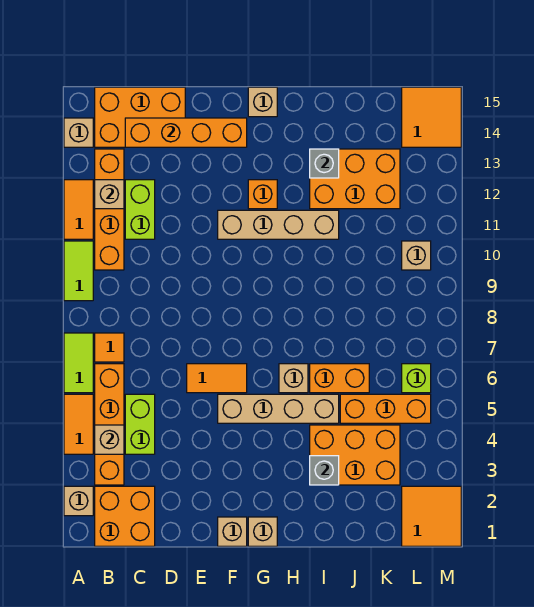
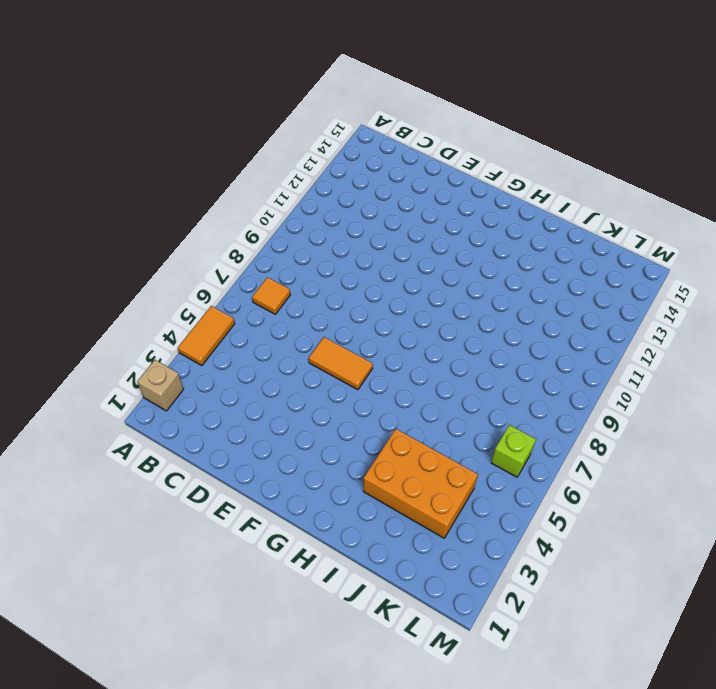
none -> lime 1x2 tile [64,333,93,393]
none -> lime 1x2 tile [64,241,93,301]
none -> orange 1x2 tile [64,180,93,239]
none -> tan 1x1 brick [64,118,93,147]

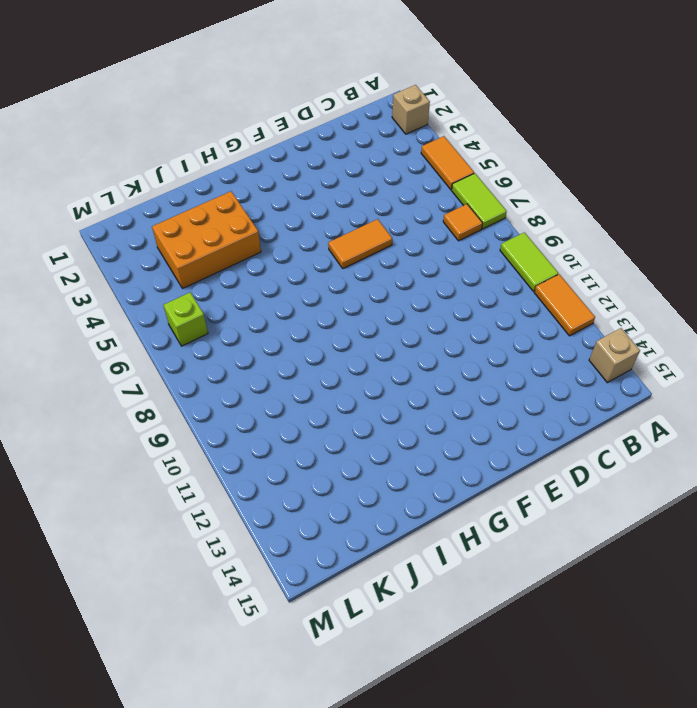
none -> orange 2x2 brick [95,486,155,546]
none -> orange 1x4 brick [95,364,124,485]
none -> orange 1x4 brick [95,149,124,270]
none -> orange 2x3 brick [95,87,185,147]

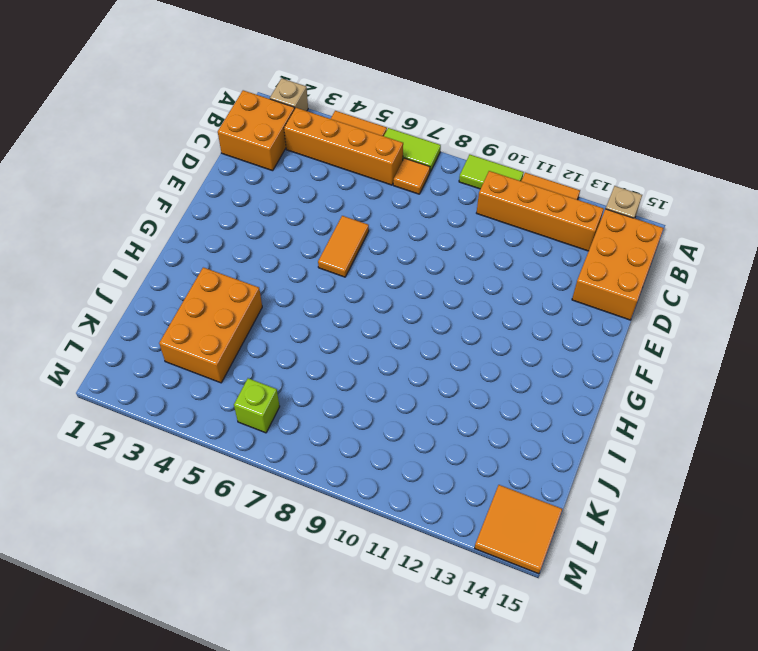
none -> lime 1x2 brick [125,394,155,454]
none -> lime 1x2 brick [125,180,155,239]
none -> tan 1x1 brick [218,517,247,546]
none -> tan 1x4 brick [218,394,339,423]

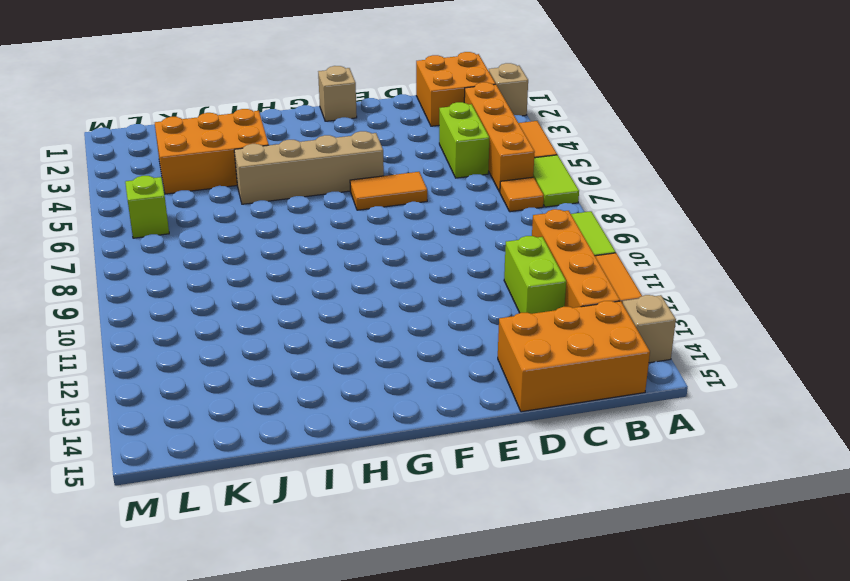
none -> tan 1x4 brick [218,210,339,239]
none -> tan 1x1 brick [248,517,277,546]
none -> orange 1x1 brick [248,180,277,209]
none -> tan 1x1 brick [248,87,277,117]

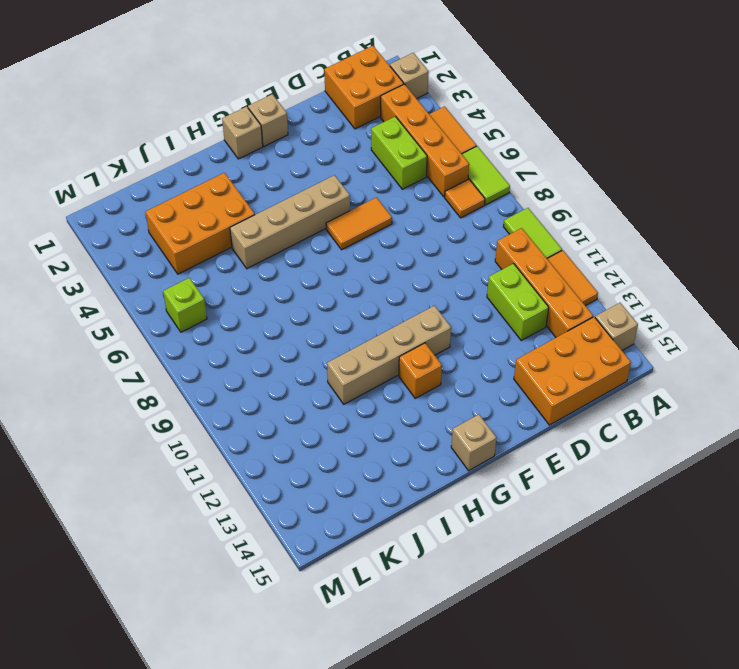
none -> tan 1x1 brick [279,364,308,393]
none -> orange 1x2 brick [310,364,369,393]
none -> orange 2x3 brick [310,149,400,209]
none -> orange 1x3 brick [340,394,431,423]

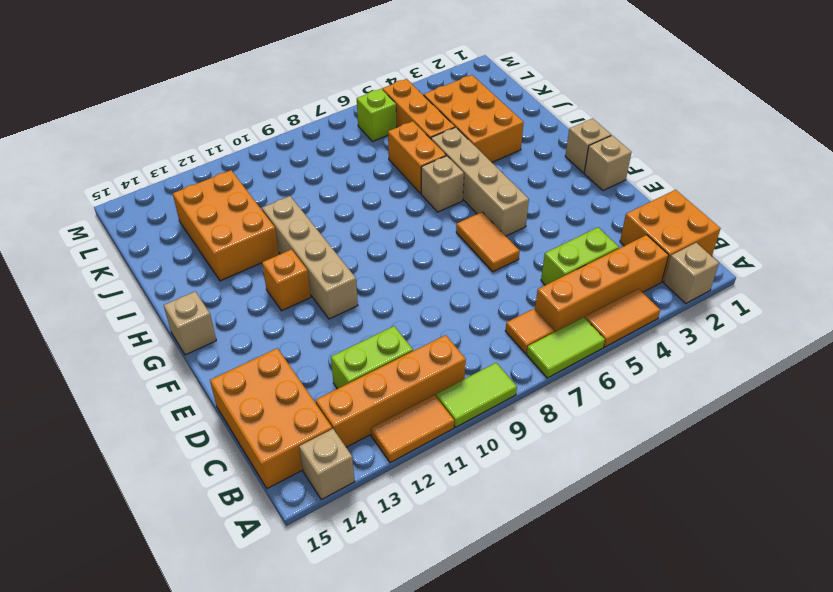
none -> orange 2x2 tile [402,486,461,546]
none -> tan 1x1 brick [402,241,431,270]
none -> orange 2x2 tile [402,87,461,147]
none -> tan 1x1 brick [95,425,124,454]

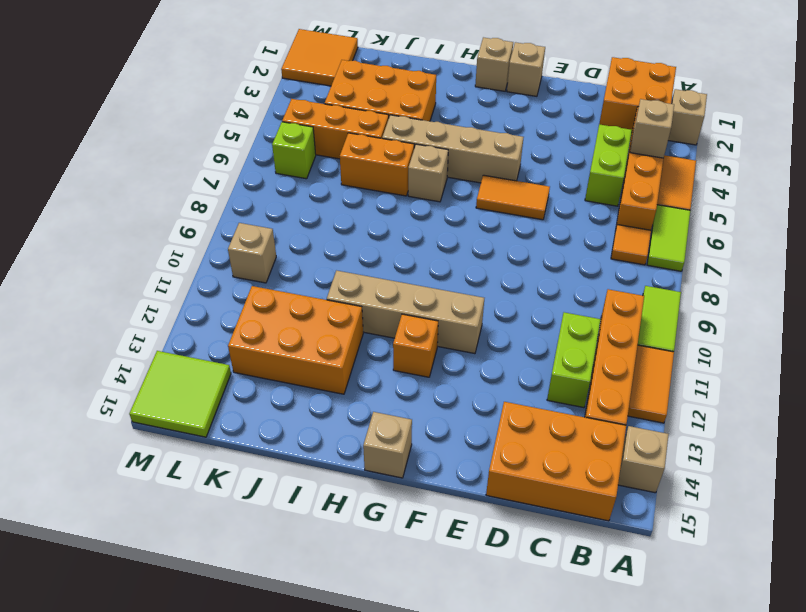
lime 2x2 tile [129,351,231,437] -> orange 2x2 tile [402,87,461,147]
none -> tan 1x1 brick [95,180,124,209]
none -> orange 1x4 brick [125,118,247,147]
none -> grey 1x1 brick [310,456,339,485]
none -> grey 1x1 brick [310,149,339,178]

